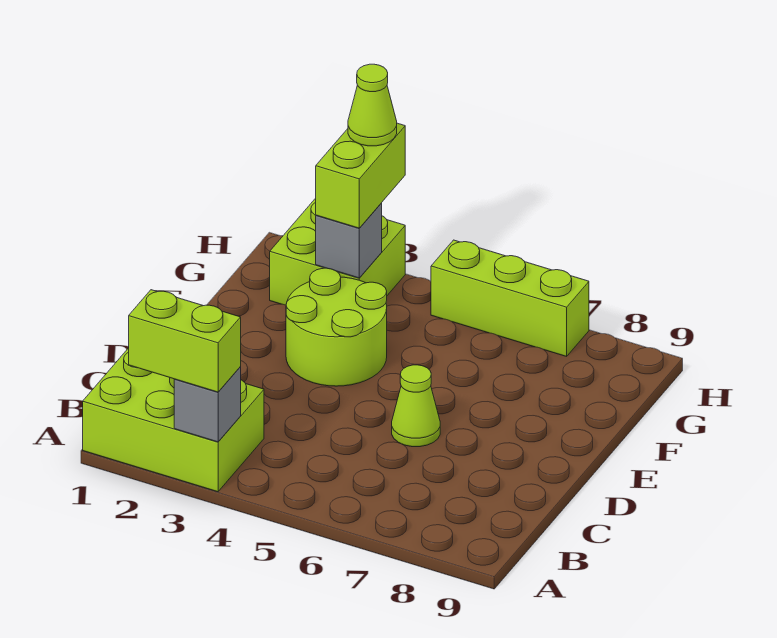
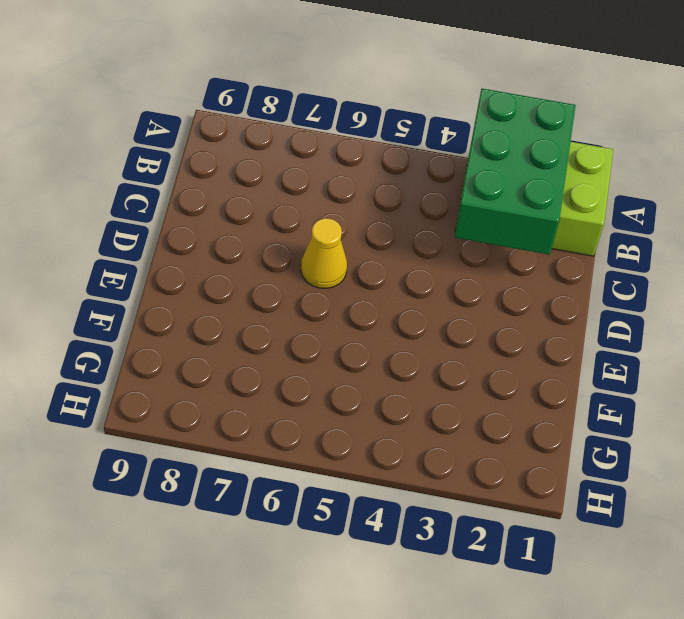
green 2x3 brick [454,89,576,255] -> grey 1x1 brick [174,367,241,442]
yellow 1x1 cone [301,218,347,288] -> lime 1x1 cone [392,365,440,447]
none -> lime 2x2 round brick [286,268,387,386]
none -> lime 2x2 brick [270,198,405,305]

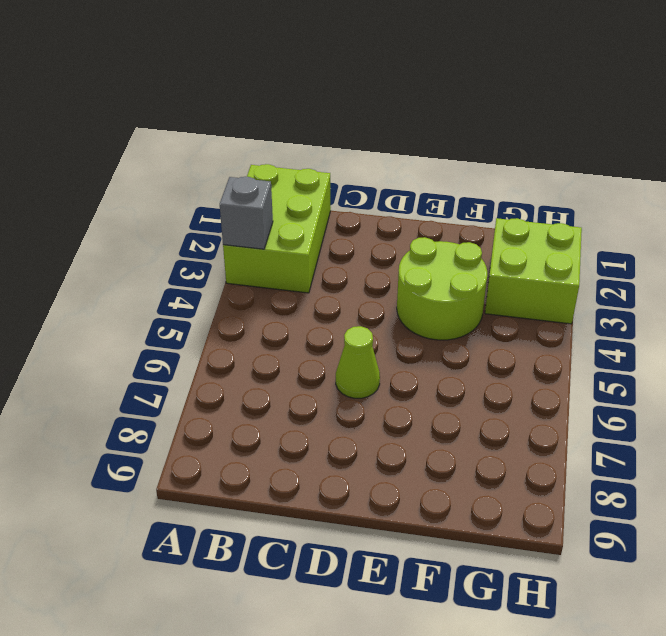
none -> lime 1x3 brick [431,240,589,356]
none -> grey 1x1 brick [316,203,382,278]

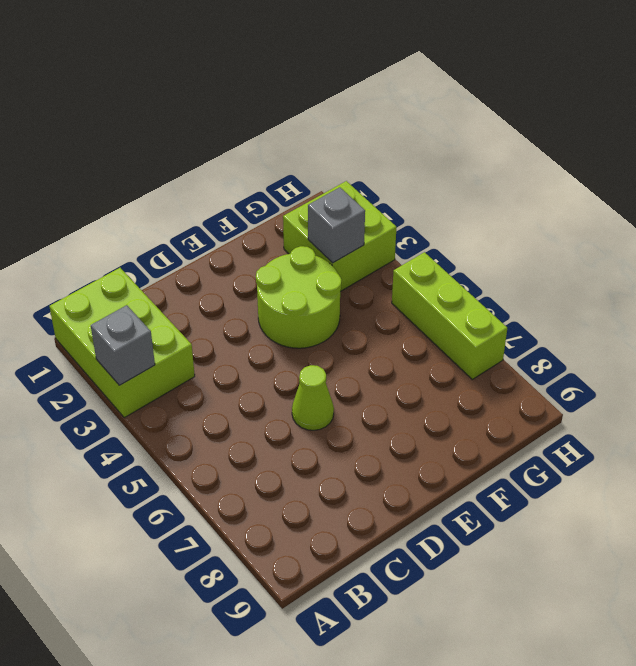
none -> lime 1x2 brick [129,290,241,392]
none -> lime 1x2 brick [316,123,405,228]

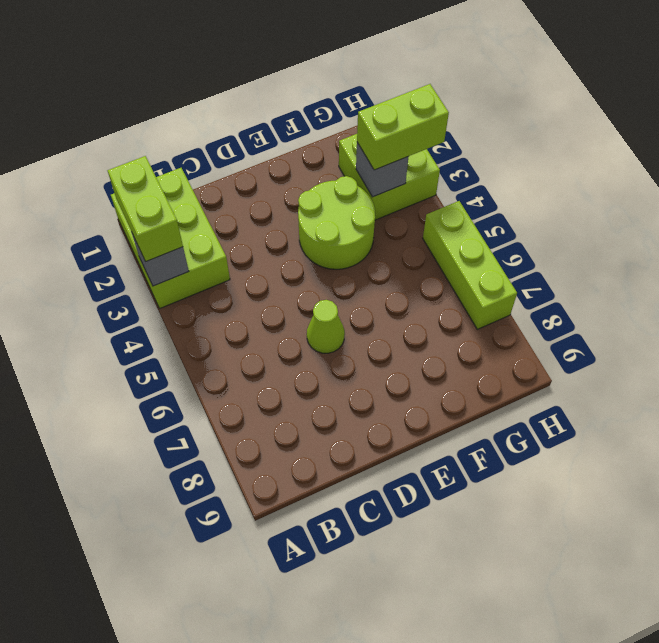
none -> lime 1x1 cone [348,64,397,146]

